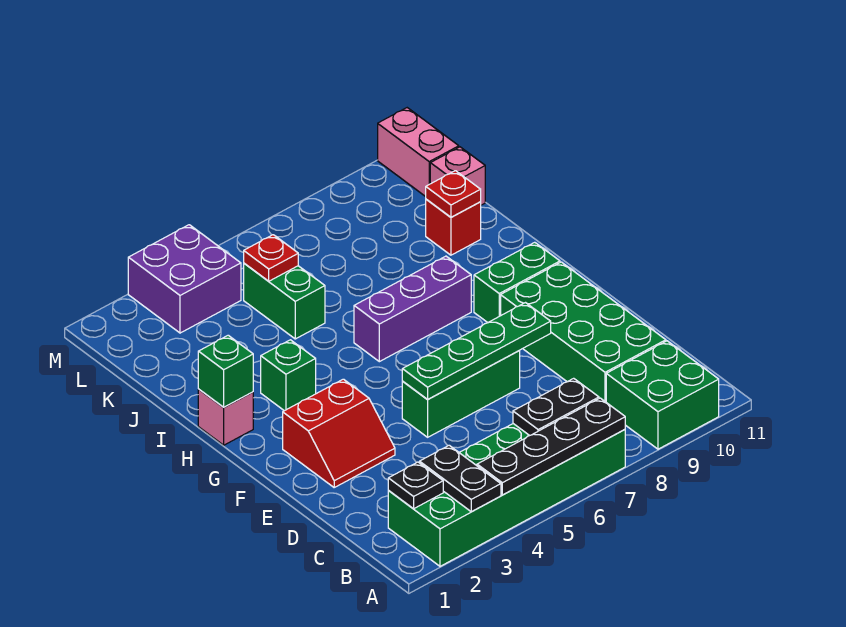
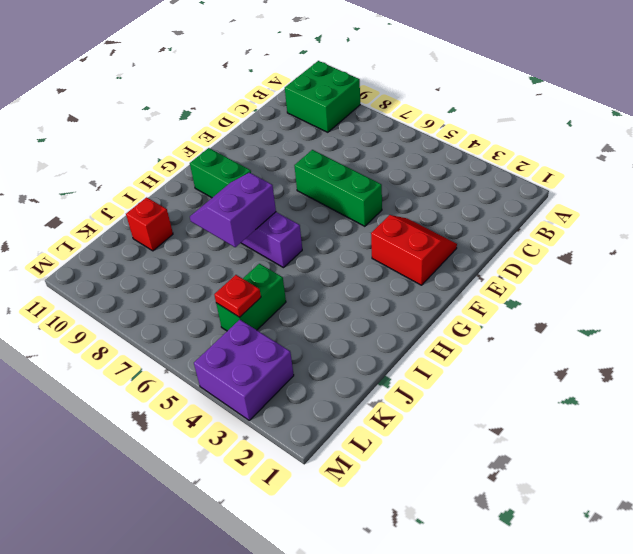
purple 2x2 slope [190,173,276,247] -> none
none -> green 2x6 brick [388,424,625,566]
none -> green 2x4 brick [501,262,666,402]
none -> pink 1x1 brick [198,389,253,445]

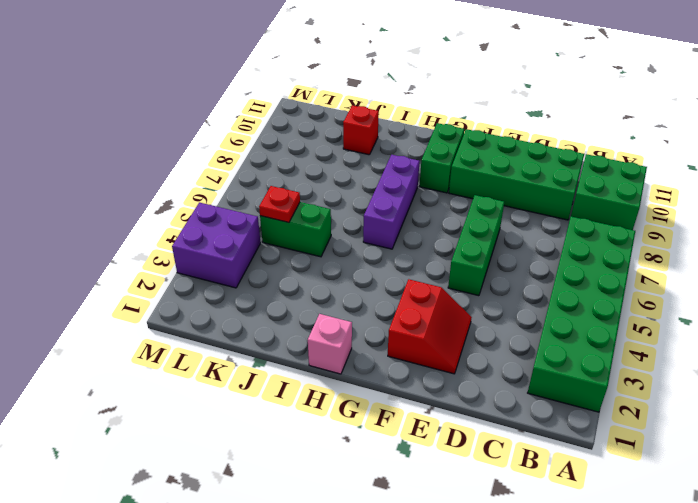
none -> green 1x1 brick [261,340,316,411]
none -> pink 1x1 brick [430,147,485,205]
none -> pink 1x2 brick [378,108,459,197]

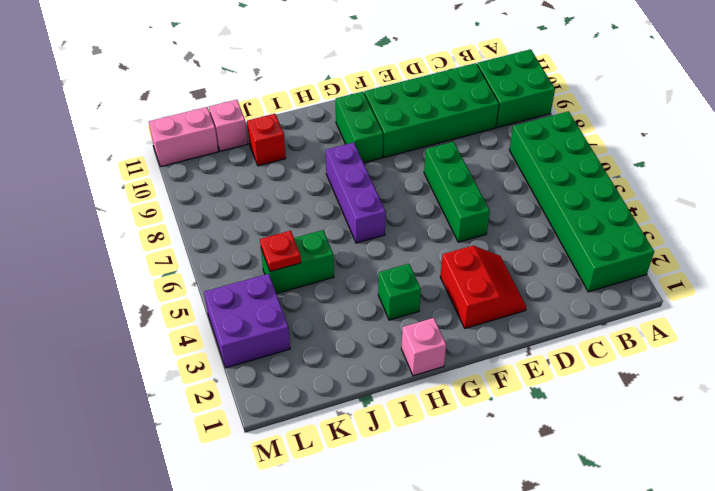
none -> black 1x2 plate [420,445,501,512]
none -> black 1x4 plate [477,398,625,495]
none -> black 1x1 plate [388,462,443,509]

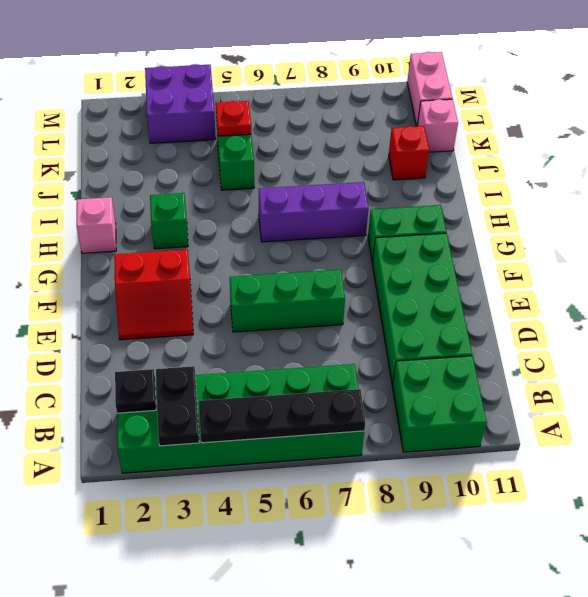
none -> black 1x2 plate [513,378,599,436]
none -> green 1x4 plate [402,303,551,400]
none -> green 1x1 brick [198,335,253,407]

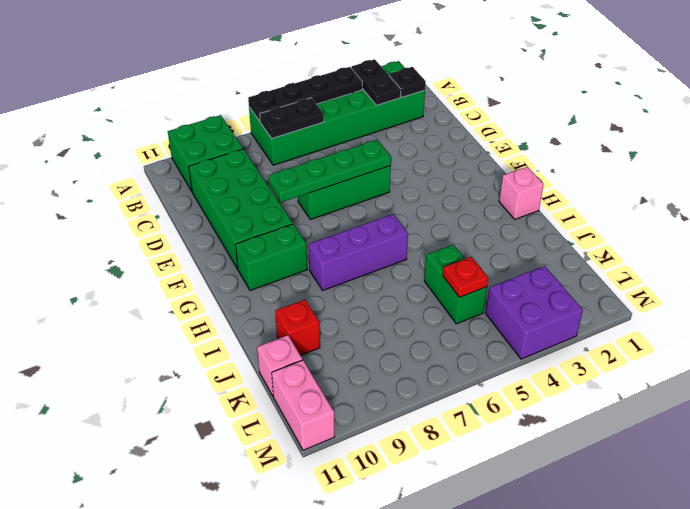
none -> red 2x2 slope [283,379,395,487]
none -> green 1x1 brick [261,340,316,411]
none -> green 1x1 brick [198,335,253,407]

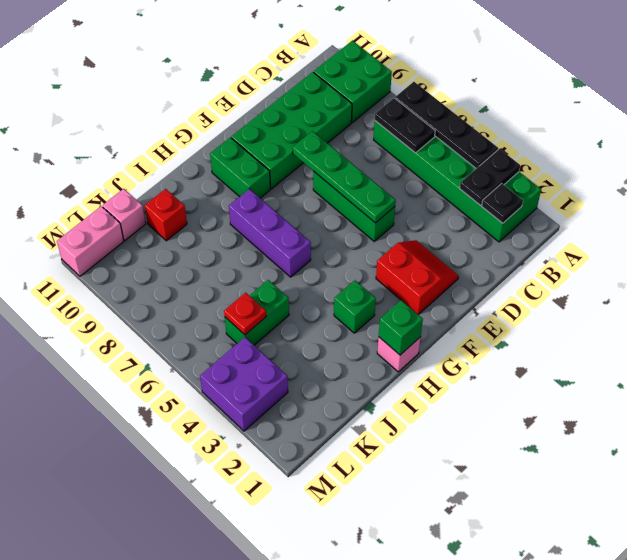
none -> red 1x1 plate [426,171,481,217]

